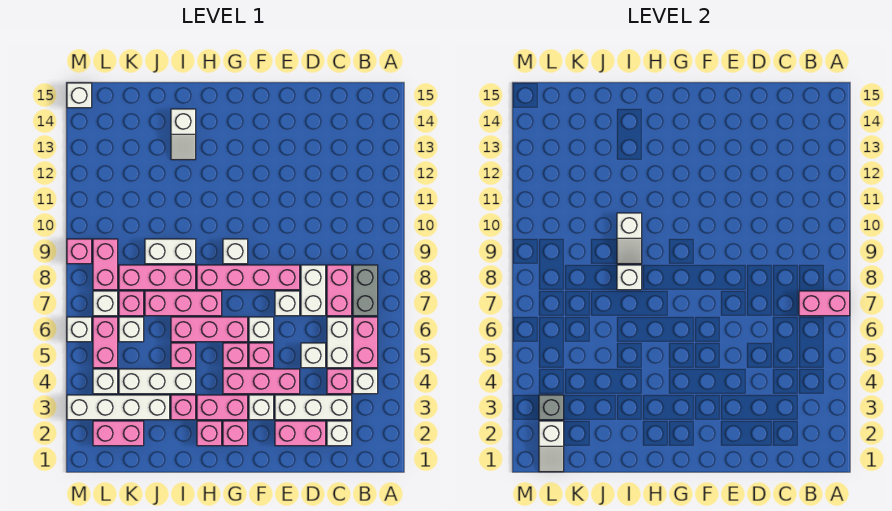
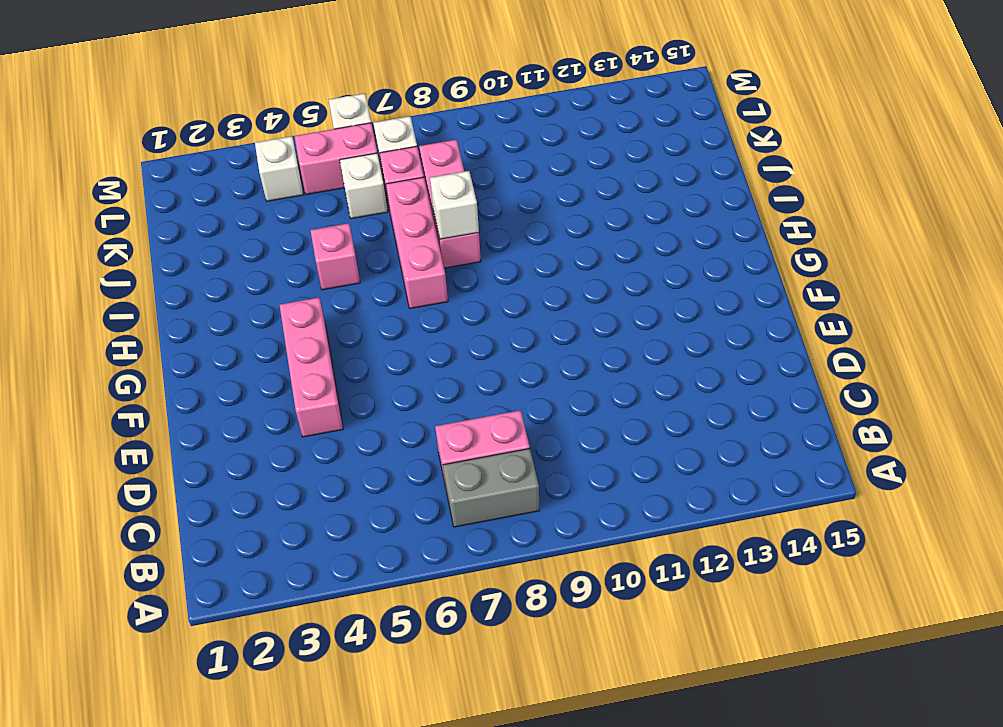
none -> white 1x1 brick [353,369,378,394]
none -> pink 1x2 brick [353,317,378,368]
none -> white 1x1 brick [327,421,352,446]
none -> white 1x3 brick [275,395,352,420]

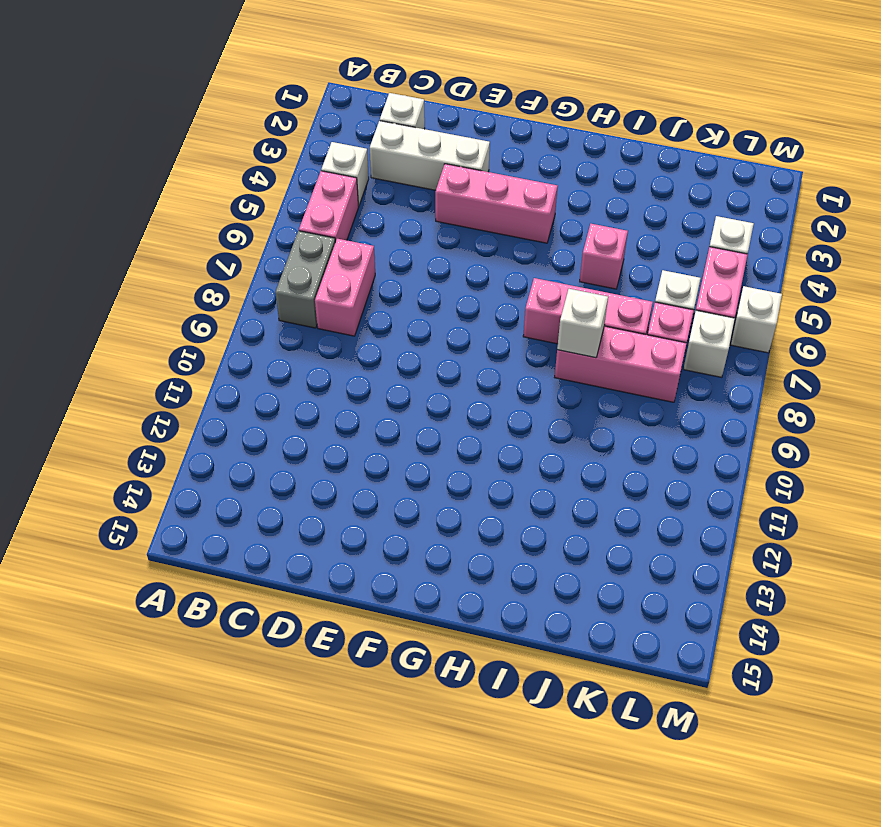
none -> pink 1x1 brick [327,369,352,394]
none -> white 1x2 brick [327,317,352,368]
none -> pink 1x2 brick [275,421,326,446]
none -> white 1x1 brick [301,343,326,368]

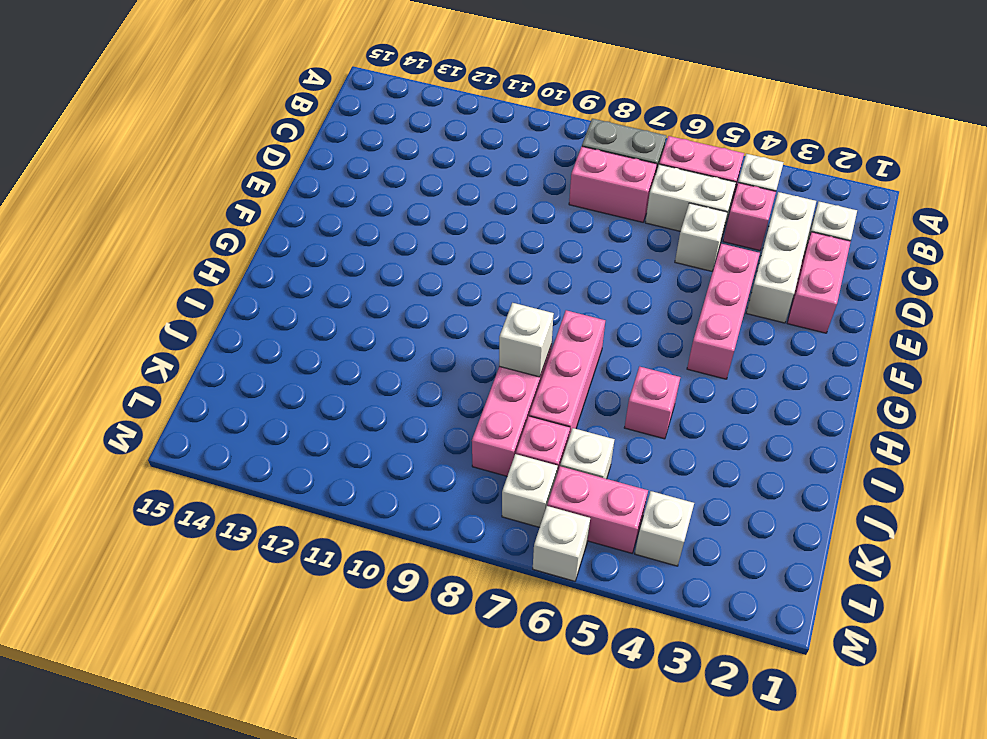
none -> white 1x2 brick [301,265,326,316]
none -> white 1x1 brick [275,291,300,316]
none -> pink 1x4 brick [197,265,300,290]
none -> white 1x1 brick [249,395,274,420]

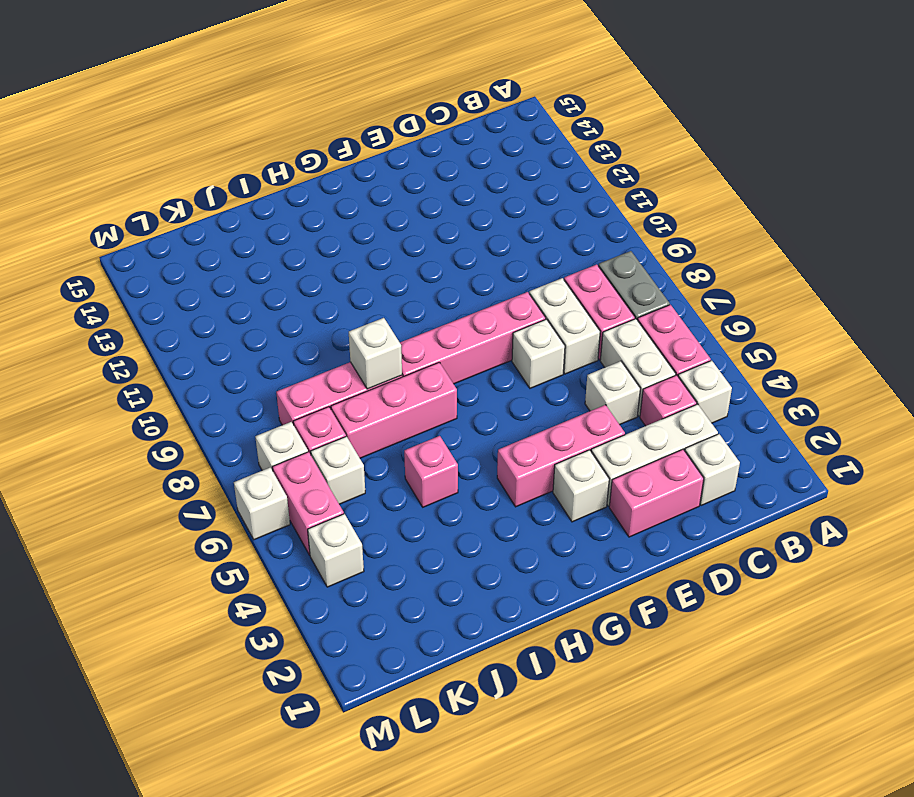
none -> pink 1x1 brick [249,343,274,368]
none -> white 1x1 brick [249,317,274,342]
none -> pink 1x1 brick [223,421,248,446]
none -> pink 1x2 brick [197,395,248,420]

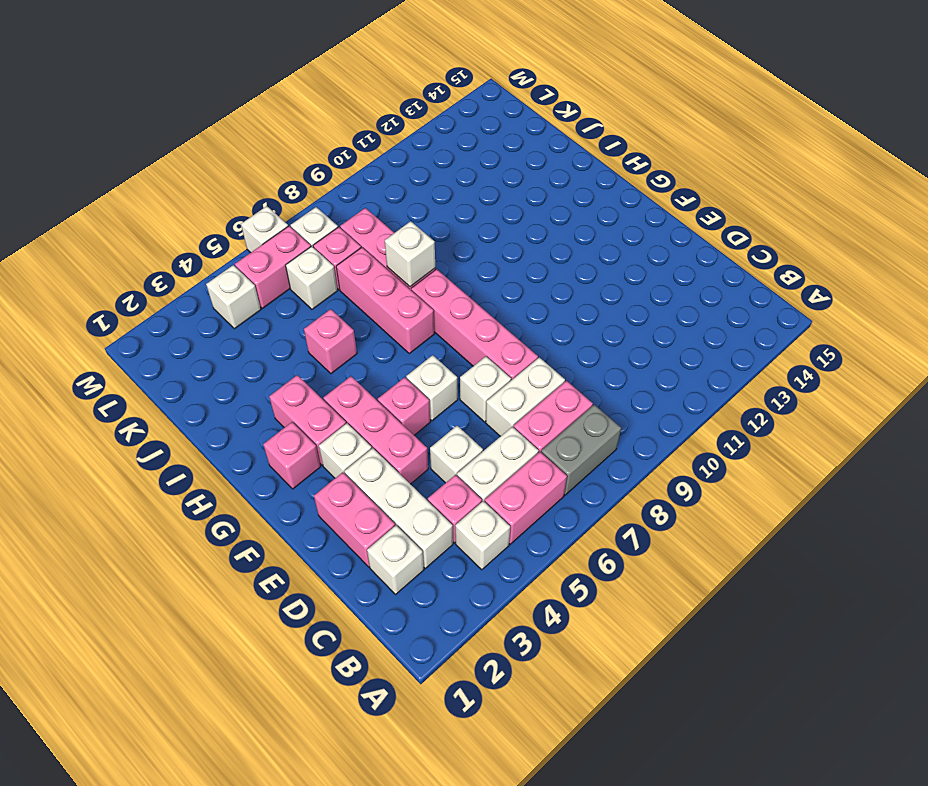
none -> pink 1x1 brick [223,343,248,368]
none -> pink 1x3 brick [171,317,248,342]
none -> white 1x1 brick [223,239,248,264]
none -> pink 1x1 brick [197,421,222,446]

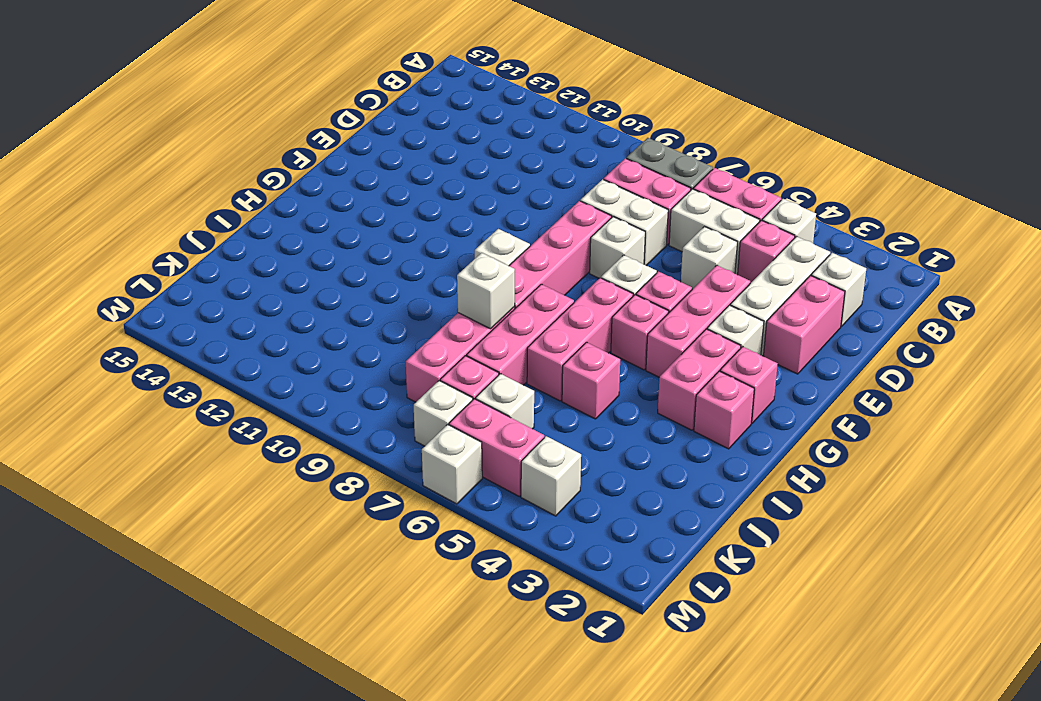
none -> pink 1x1 brick [171,395,196,420]
none -> white 1x3 brick [119,369,196,394]
none -> white 1x2 brick [145,239,196,264]
none -> white 1x2 slope [171,109,196,160]

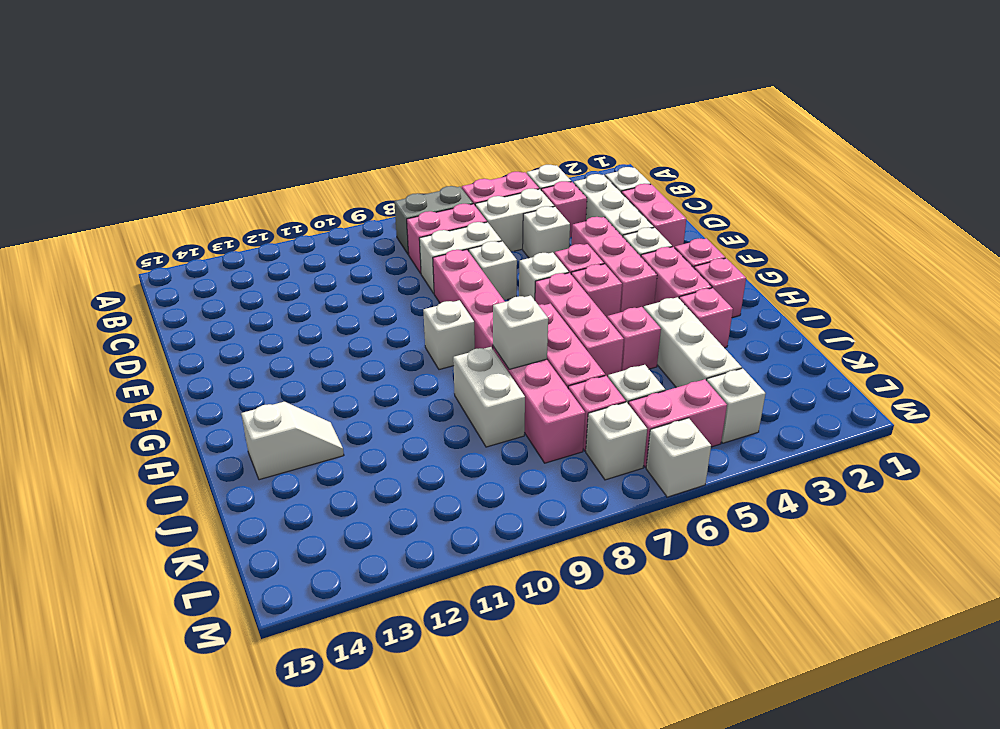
none -> white 1x4 brick [67,395,170,420]
none -> pink 1x2 brick [93,421,144,446]
none -> pink 1x2 brick [93,239,118,290]
none -> pink 1x1 brick [67,239,92,264]

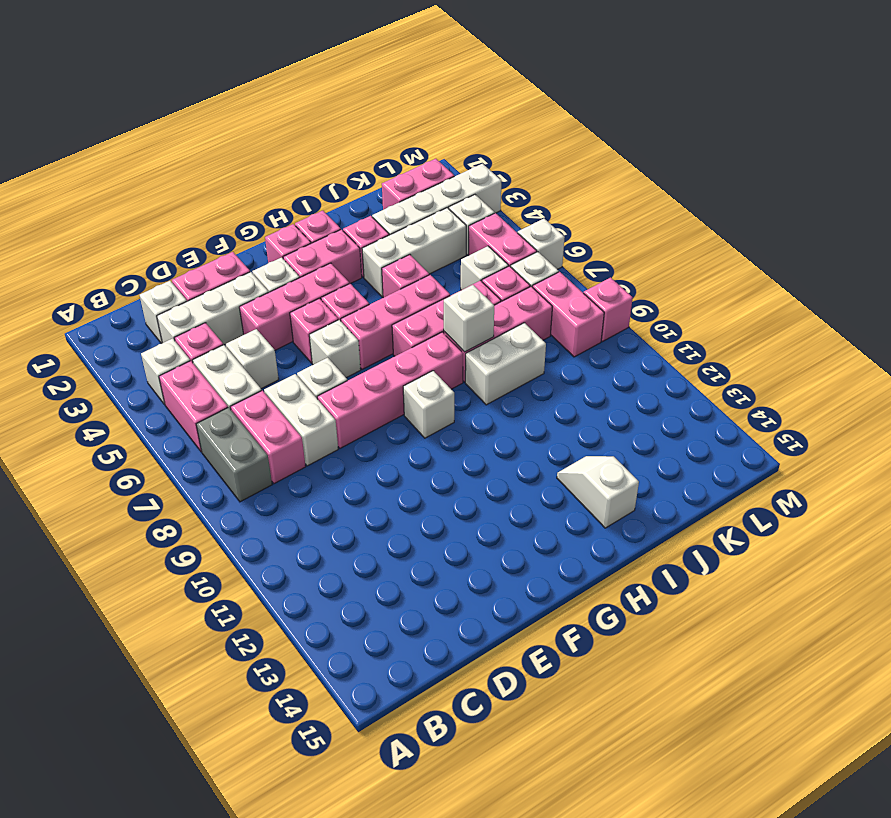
none -> white 1x1 brick [67,83,92,108]
none -> pink 1x2 brick [799,291,850,316]
none -> white 1x2 slope [617,213,642,264]
none -> white 1x2 slope [539,421,564,472]

